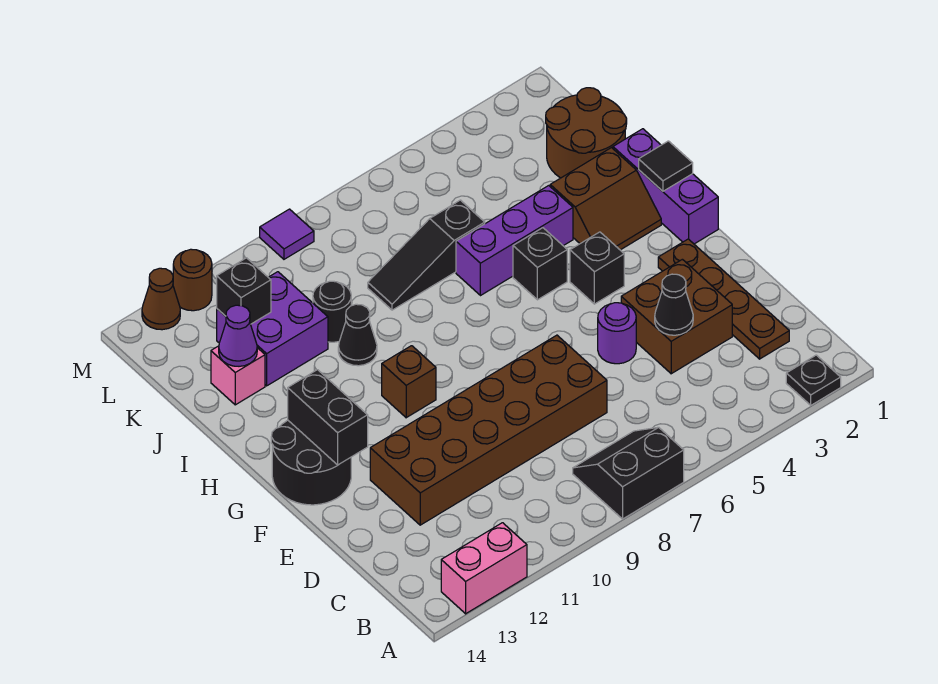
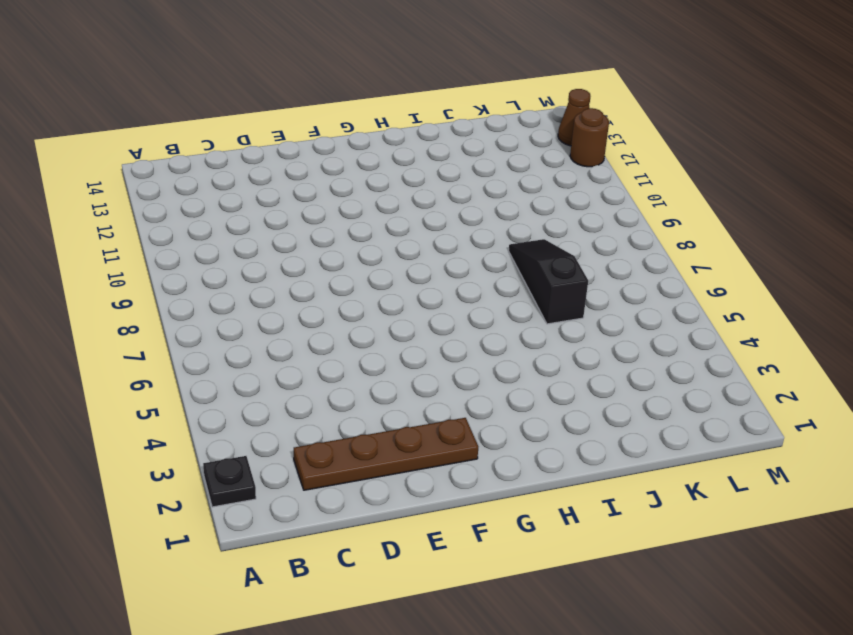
none -> black 2x2 slope [573,427,684,519]
none -> pink 1x2 brick [441,523,527,614]
none -> brown 2x2 brick [621,259,732,374]

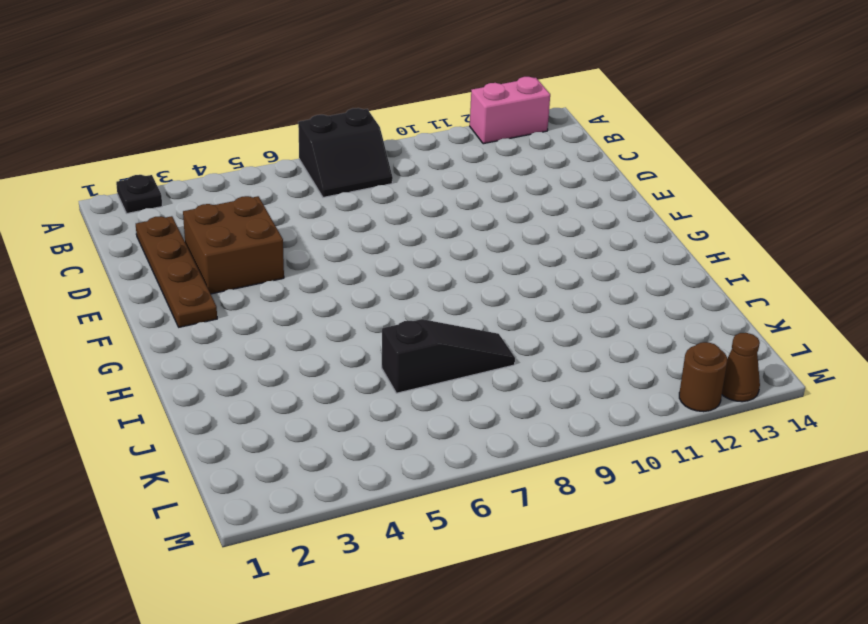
none -> brown 2x6 brick [370,335,607,525]
none -> purple 1x1 round brick [598,303,636,364]
none -> black 2x2 round brick [271,420,351,505]

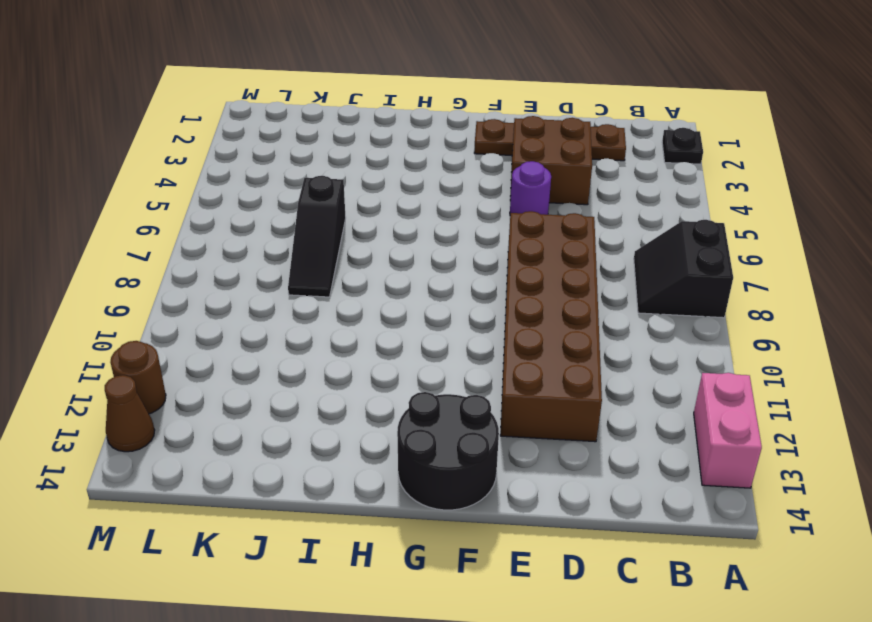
none -> purple 1x3 brick [613,129,718,244]
none -> black 1x1 brick [570,232,624,304]
none -> brown 1x1 brick [382,346,436,418]

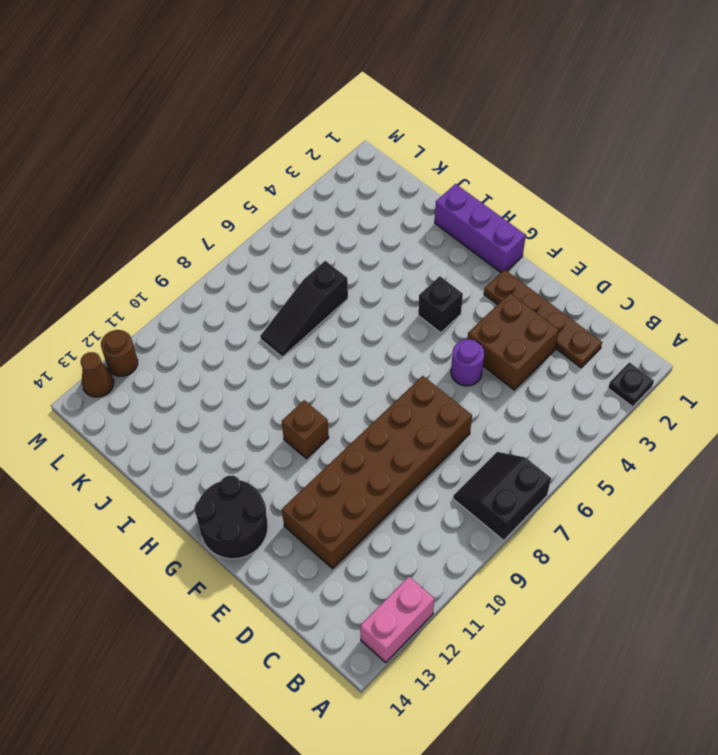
none -> brown 2x2 slope [550,148,661,250]
none -> black 1x1 brick [513,228,567,300]
none -> purple 1x3 brick [456,186,573,296]

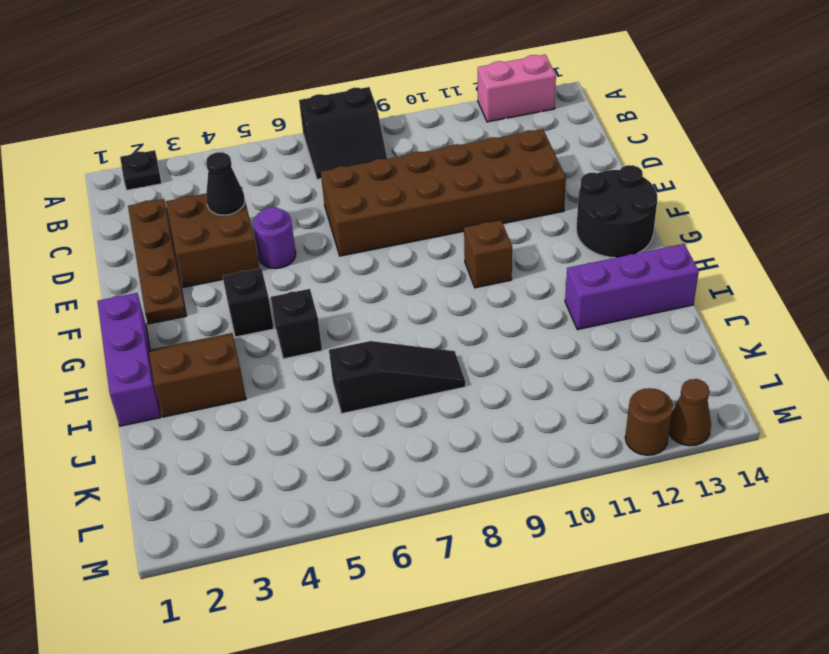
purple 1x3 brick [565,244,699,330] -> purple 1x3 brick moved to [456,186,573,296]
none -> black 1x1 cone [338,304,377,366]
none -> brown 2x2 round brick [546,88,627,178]
none -> black 1x1 round brick [313,281,352,342]

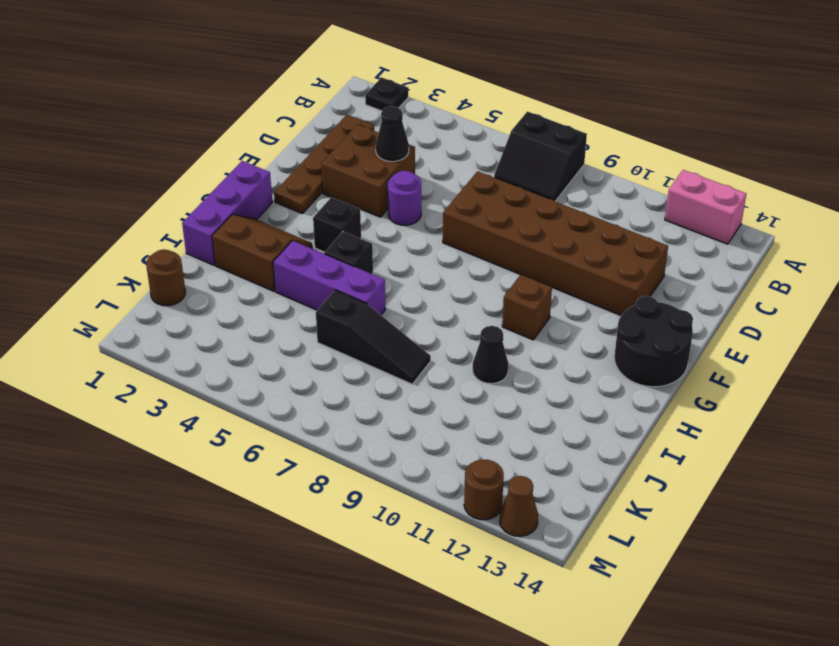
brown 1x1 round brick [146,249,185,306] -> brown 2x2 round brick [546,88,627,178]
none -> black 1x1 round brick [313,281,352,342]
none -> purple 2x2 brick [217,272,328,386]
none -> pink 1x1 brick [211,346,265,405]

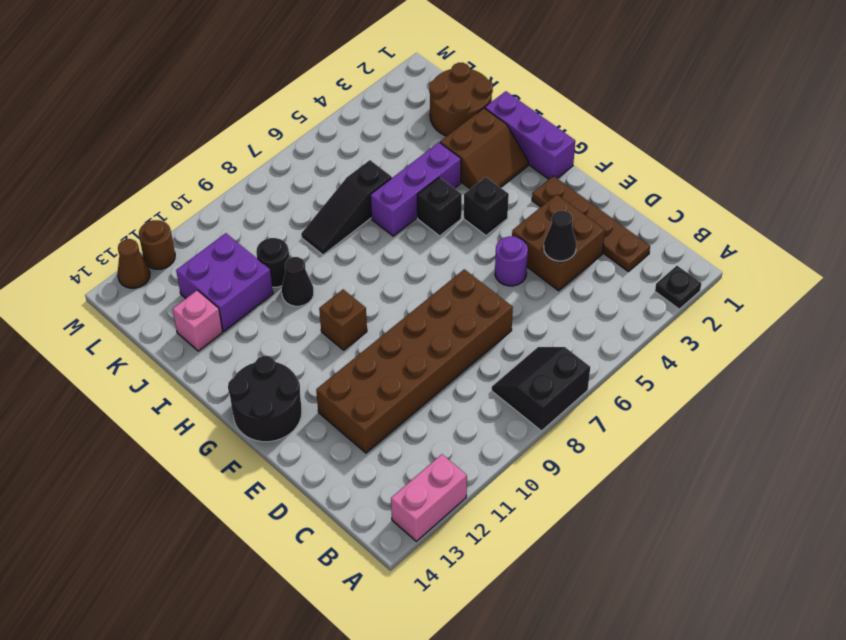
none -> purple 1x1 tile [260,209,314,259]
none -> black 1x2 brick [288,370,368,465]
none -> black 1x1 tile [639,141,693,191]

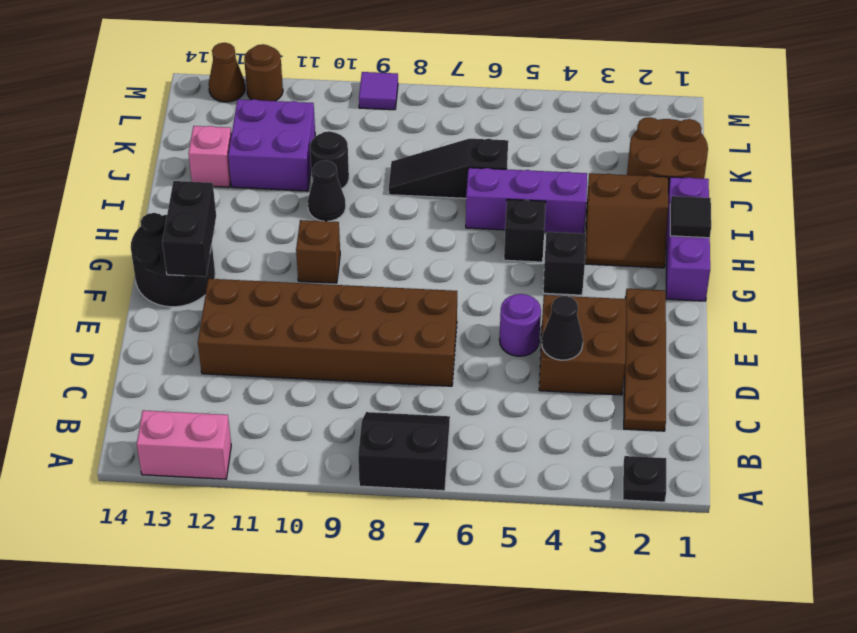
none -> purple 1x1 cone [219,305,257,366]
none -> black 1x1 brick [217,258,271,324]

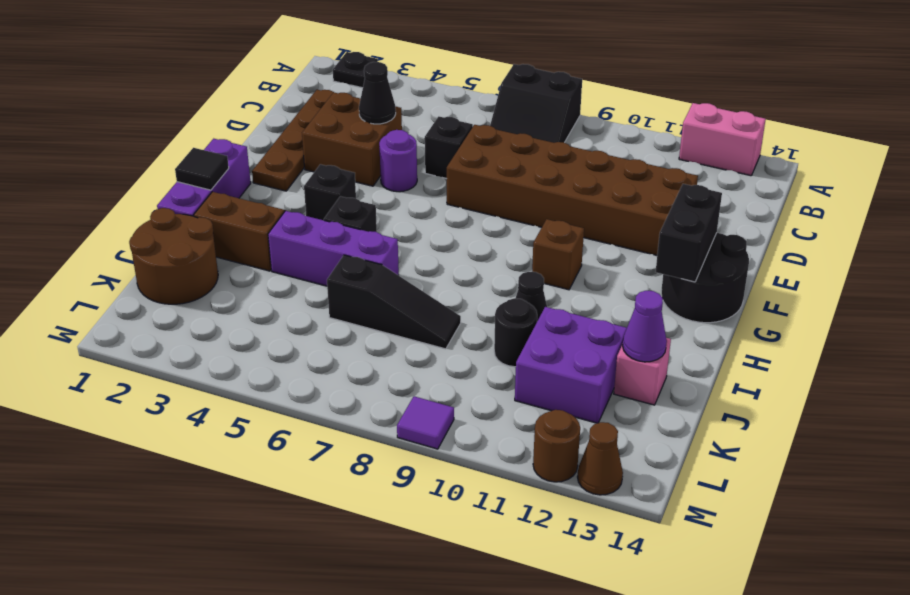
black 1x1 brick [425,117,473,179] -> black 1x1 brick moved to [217,258,271,324]

